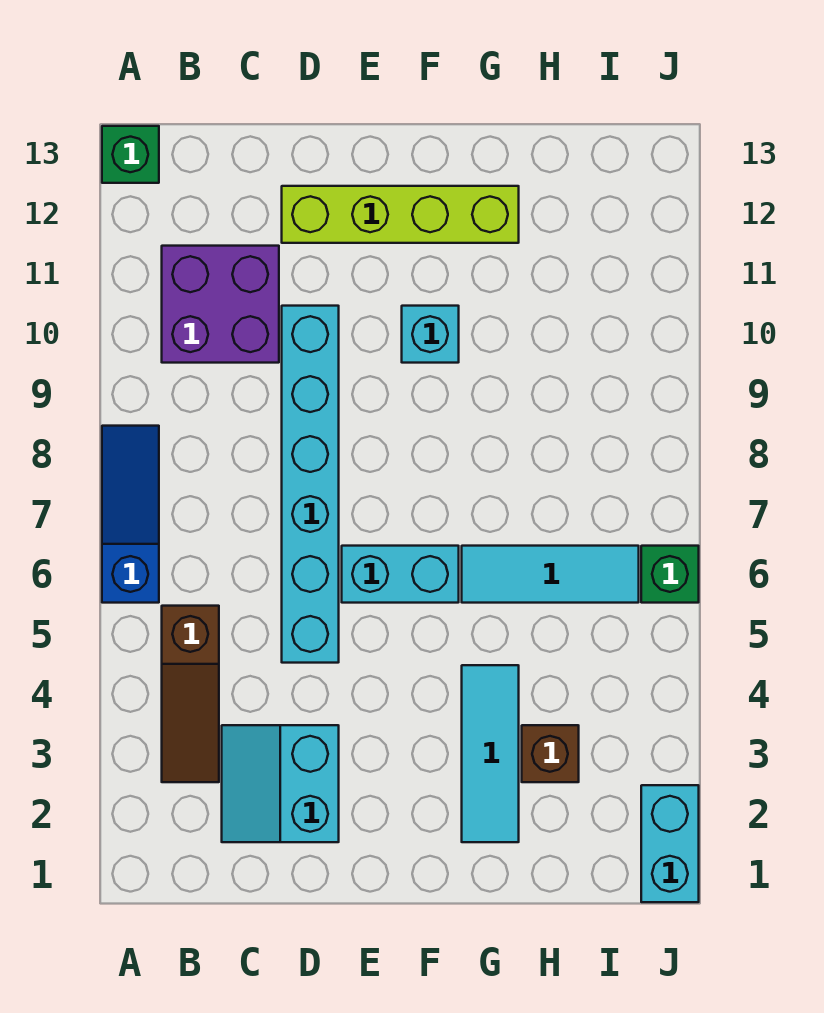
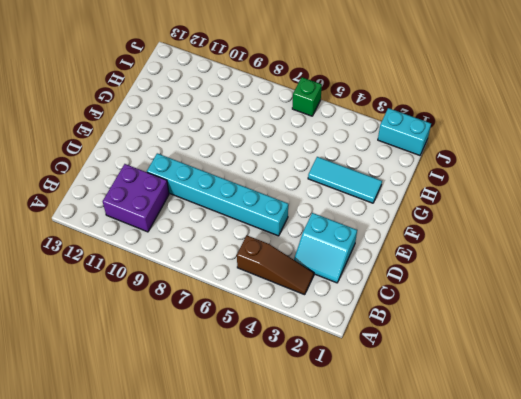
none -> blue 1x3 slope [102,426,159,603]
none -> green 1x1 brick [102,126,159,183]
none -> lime 1x4 brick [282,186,519,243]

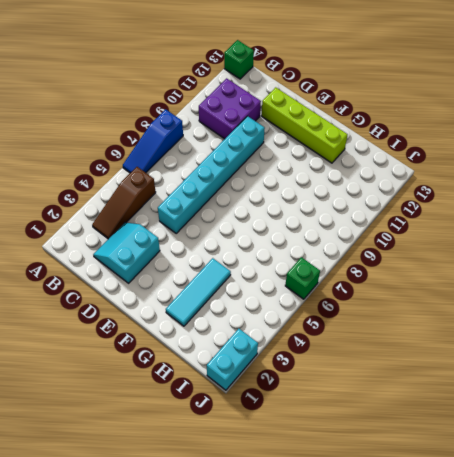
blue 1x3 slope [123,109,183,173] -> blue 1x3 slope turned to [102,426,159,603]
none -> cyan 1x2 brick [342,546,459,603]
none -> cyan 1x1 brick [402,306,459,363]
none -> cyan 1x3 tile [462,546,639,603]

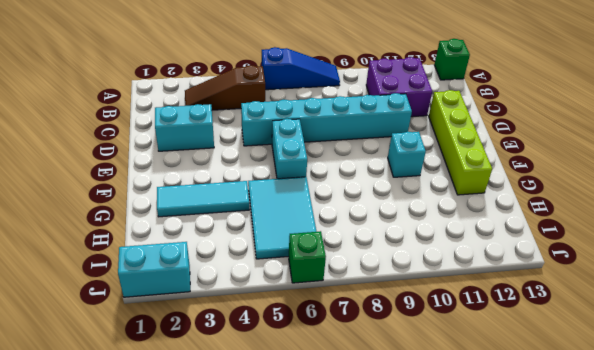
cyan 2x3 tile [248,177,317,259] -> cyan 1x3 tile [462,546,639,603]
none -> brown 1x1 brick [522,725,579,782]

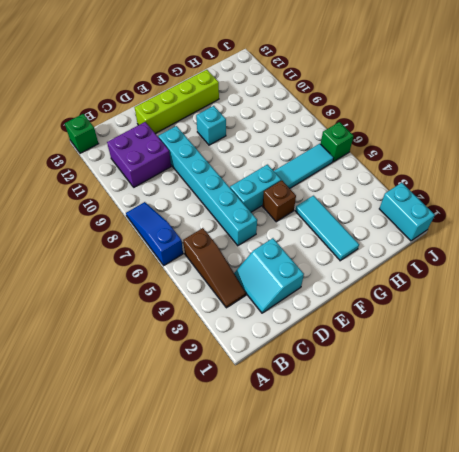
brown 1x1 brick [263,180,296,222] -> brown 1x1 brick moved to [522,725,579,782]

